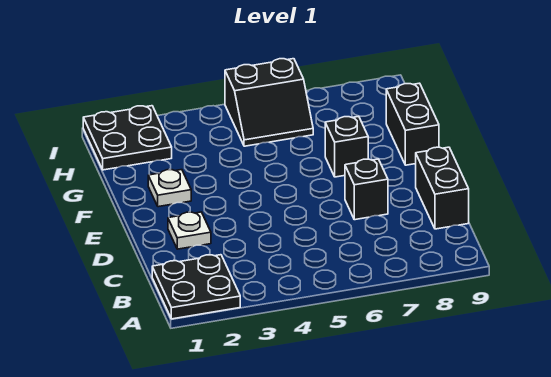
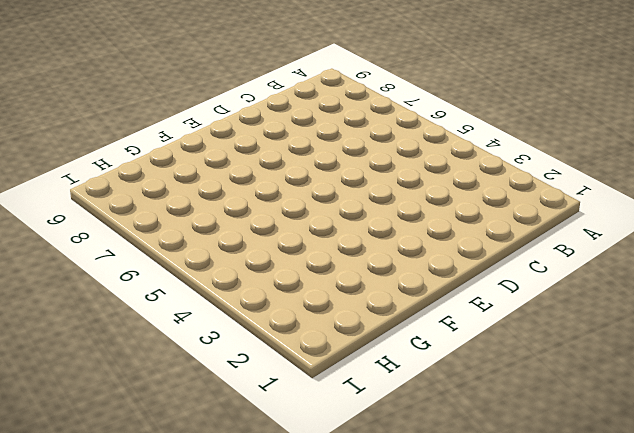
none -> black 2x2 plate [152,255,240,319]
none -> black 1x2 brick [416,147,469,229]

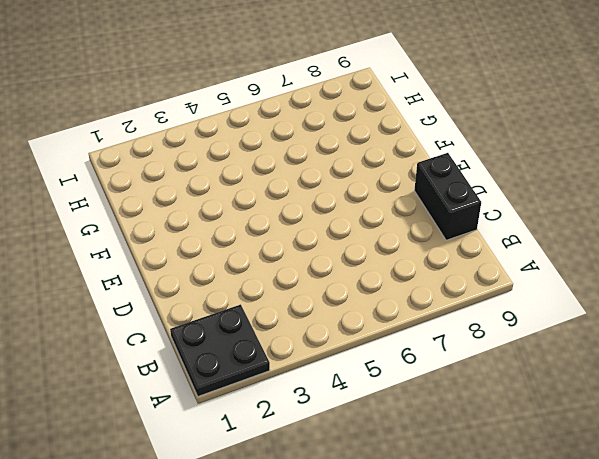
none -> white 1x1 plate [168,212,211,249]
none -> black 1x1 brick [345,159,388,220]

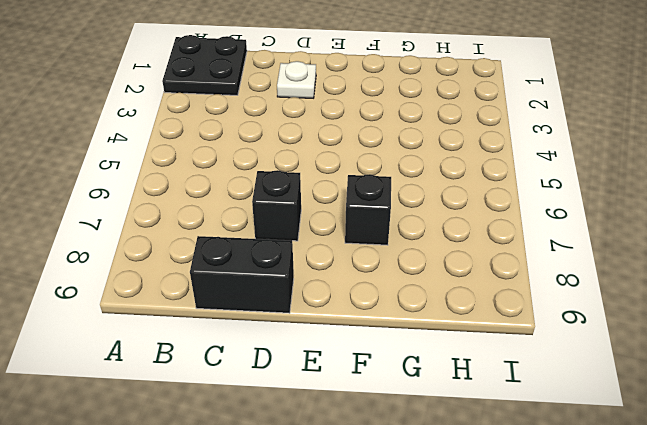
none -> white 1x1 plate [148,170,191,207]
none -> black 1x2 brick [386,83,439,165]

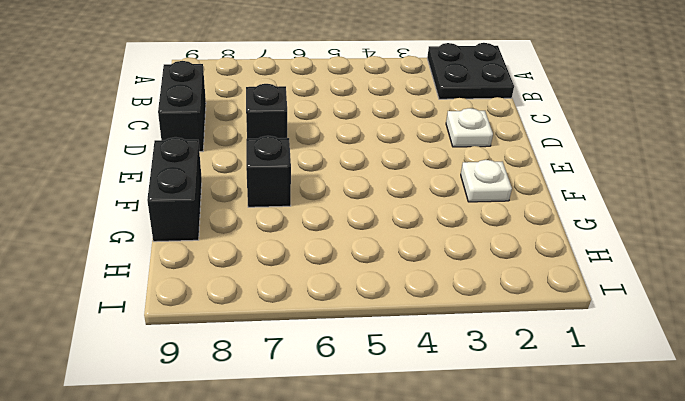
none -> black 2x2 plate [83,106,172,170]
none -> black 2x2 slope [225,59,313,146]

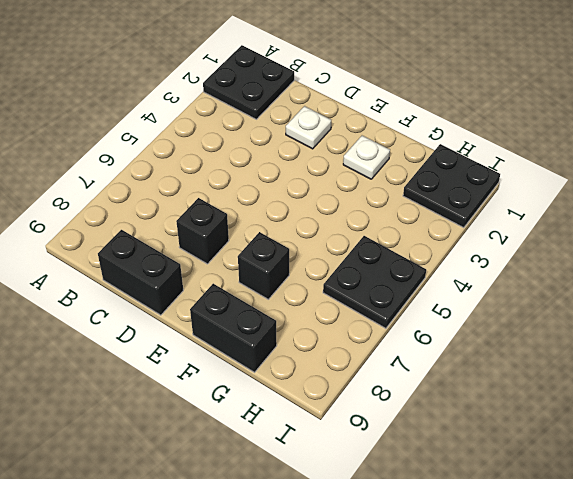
black 2x2 plate [323,236,426,328] -> black 2x2 slope [225,59,313,146]

